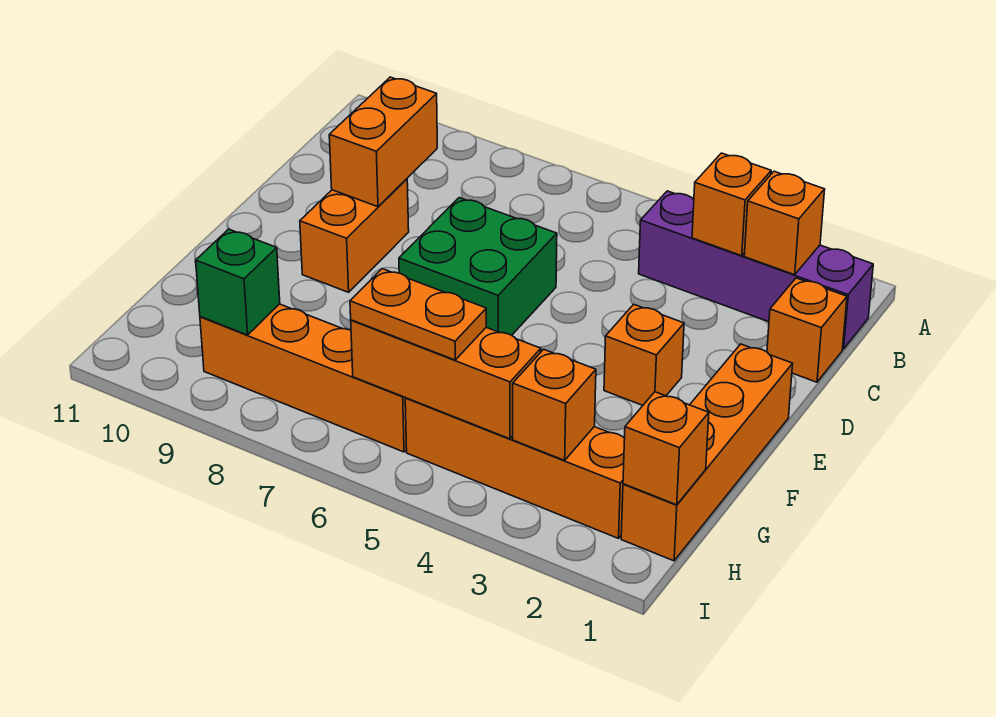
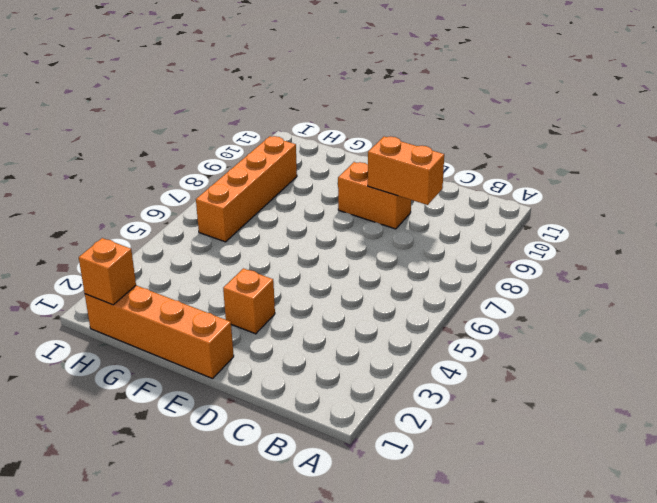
none -> purple 1x4 brick [639,191,873,349]
none -> orange 1x1 brick [767,278,847,382]
none -> green 2x2 brick [399,198,557,335]

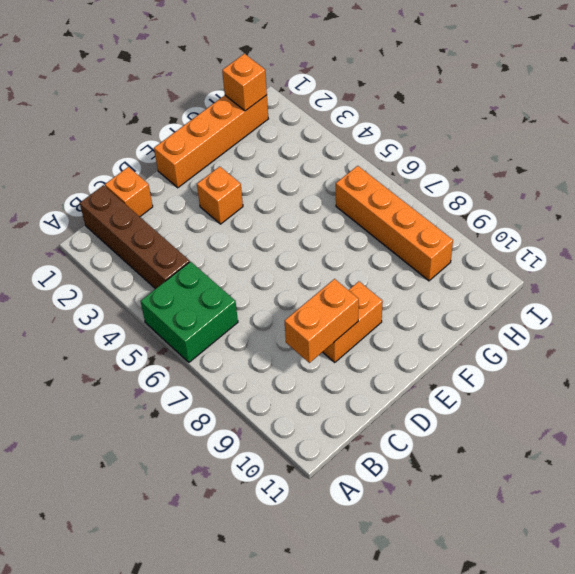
green 2x2 brick [141,262,238,362] -> green 2x2 brick moved to [399,198,557,335]
brown 1x4 brick [80,185,190,289] -> purple 1x4 brick [639,191,873,349]
none -> orange 1x4 brick [405,398,625,538]
none -> orange 1x1 brick [744,171,825,275]
none -> orange 1x1 brick [692,153,771,256]

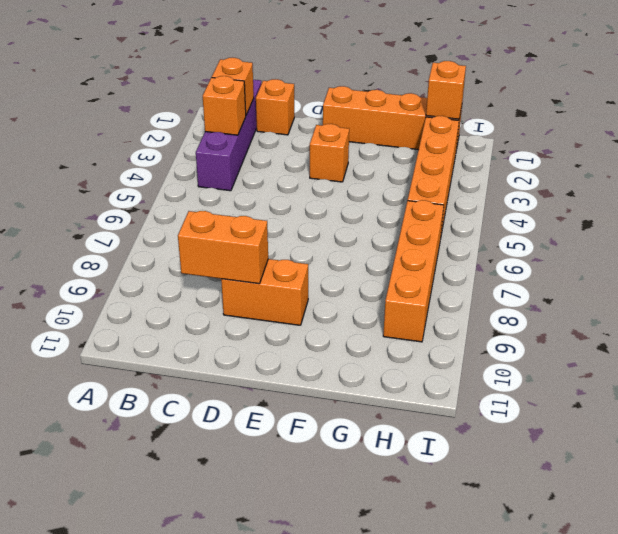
none -> green 2x2 brick [399,198,557,335]
none -> orange 1x1 brick [513,349,596,460]
none -> orange 1x3 brick [351,320,541,439]

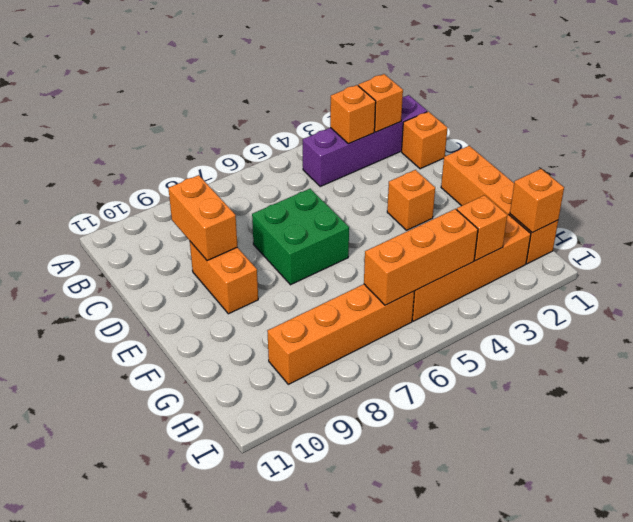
none -> green 1x1 brick [196,229,280,335]
none -> orange 1x2 plate [350,269,486,360]

